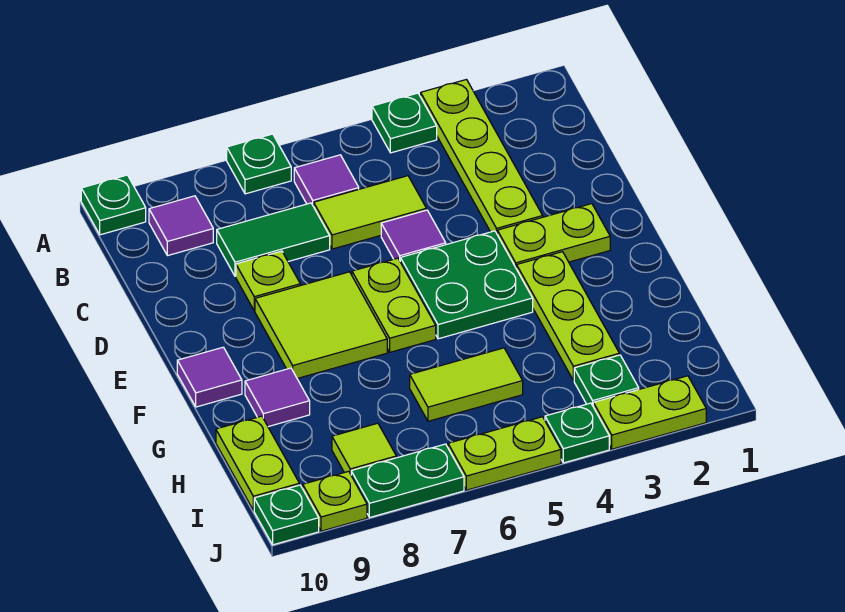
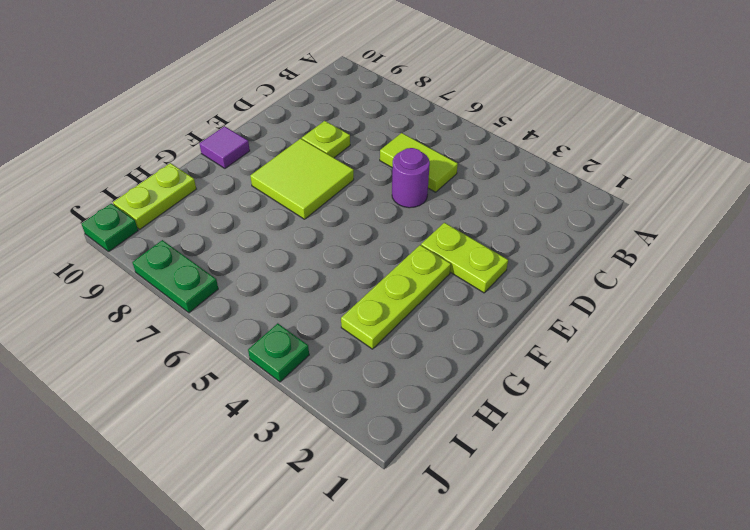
purple 1x1 round brick [392,148,430,208] -> purple 1x1 tile [381,210,446,260]
none -> lime 1x4 plate [421,80,543,233]
none -> green 1x1 plate [372,93,437,153]
none -> green 1x1 plate [227,134,291,194]

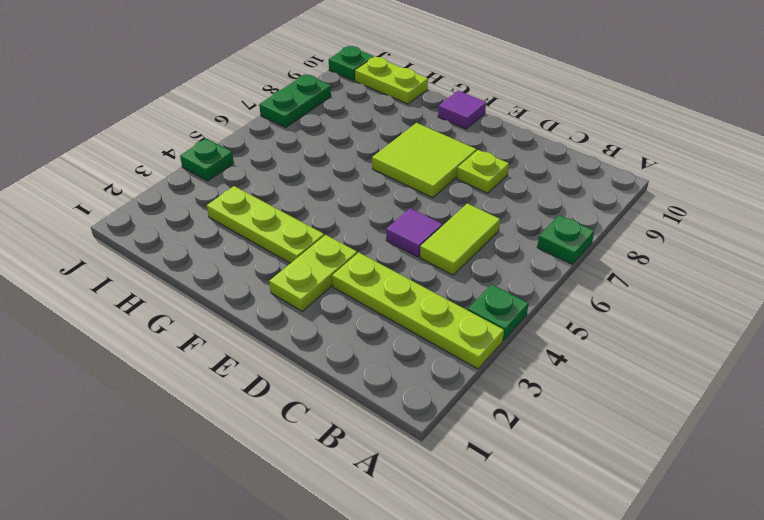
none -> green 1x1 plate [81,175,146,235]
none -> purple 1x1 tile [294,155,359,207]
none -> purple 1x1 tile [149,196,213,256]

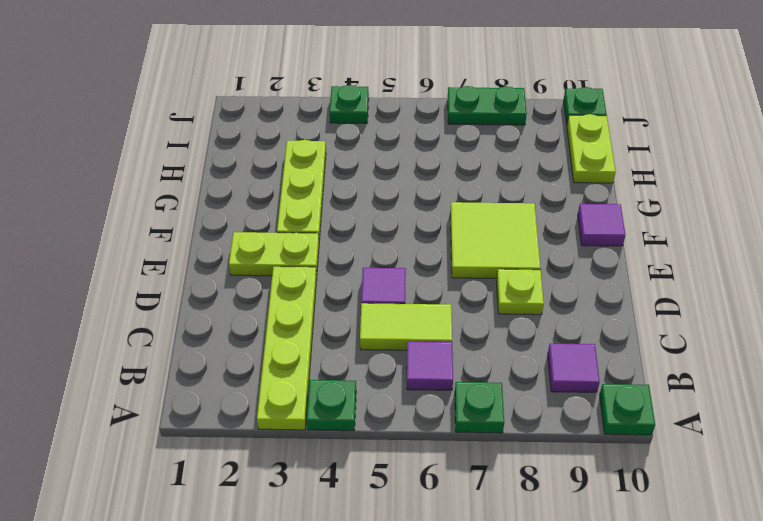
none -> green 1x2 tile [217,203,330,276]
none -> green 2x2 plate [400,231,533,339]
none -> lime 1x2 plate [352,258,436,352]

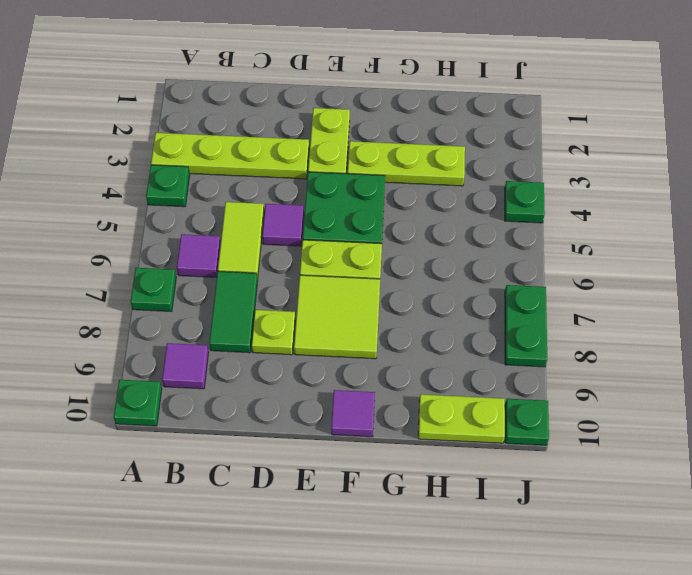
none -> purple 1x1 tile [245,368,310,427]
none -> lime 1x2 tile [410,348,523,421]
none -> green 1x1 plate [574,355,639,405]

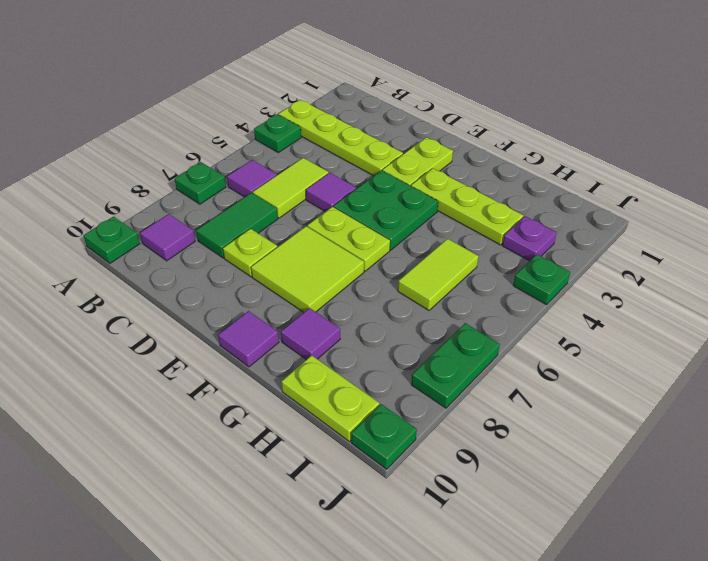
purple 1x1 plate [502,216,557,261] -> green 1x1 plate [574,355,639,405]
none -> lime 1x1 tile [332,423,396,474]
none -> lime 1x2 plate [593,376,706,449]
none -> lime 1x2 plate [448,417,561,490]

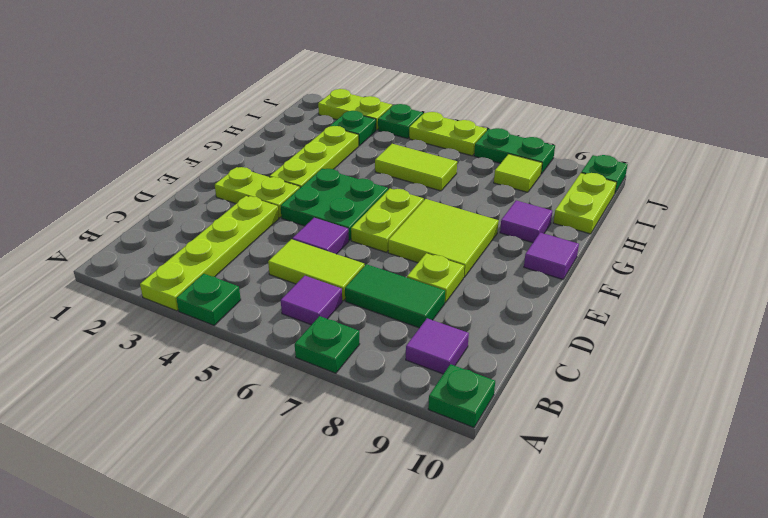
none -> lime 1x1 plate [303,471,367,531]

